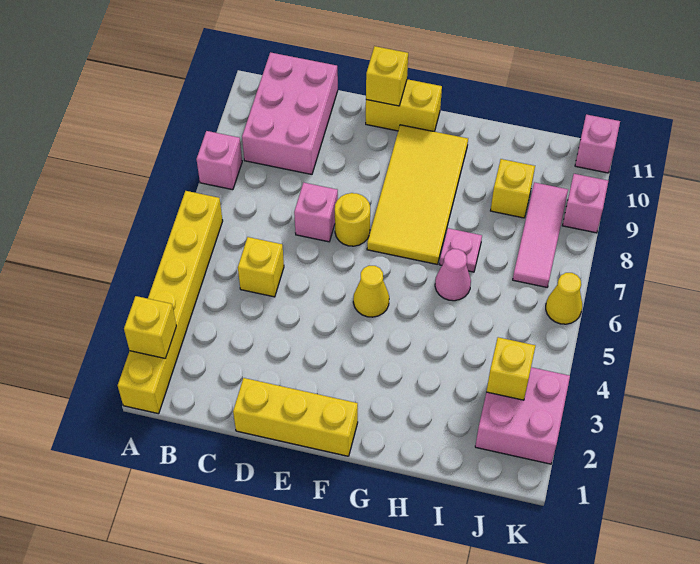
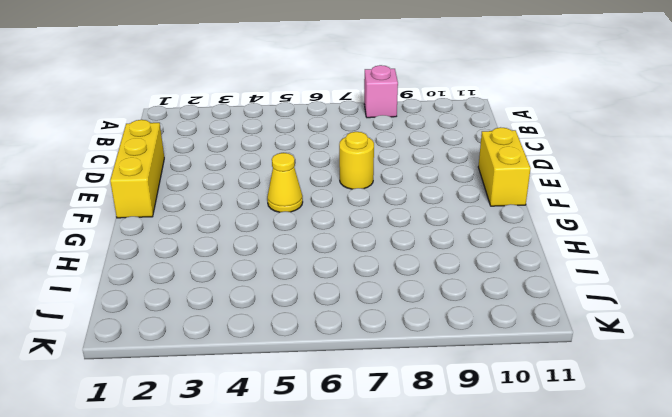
none -> yellow 1x6 brick [118,191,223,414]
none -> pink 2x3 brick [242,52,338,174]
none -> yellow 1x1 brick [238,237,284,297]

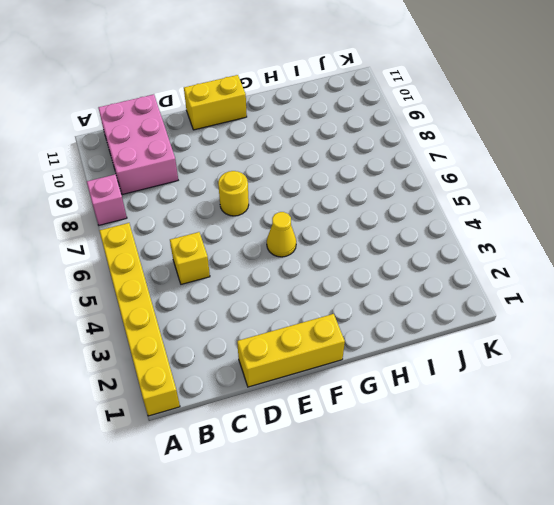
none -> pink 1x1 brick [294,183,338,242]
none -> yellow 2x4 tile [367,125,468,264]
none -> pink 1x1 cone [435,249,471,301]

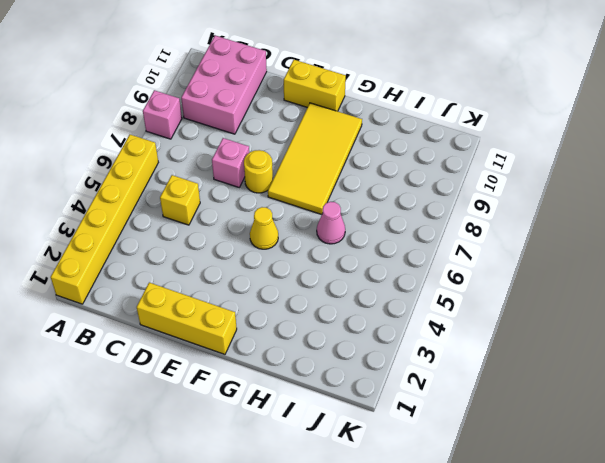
none -> pink 1x1 plate [439,228,482,272]
none -> yellow 1x1 brick [491,159,535,218]
none -> pink 2x2 brick [475,367,570,464]

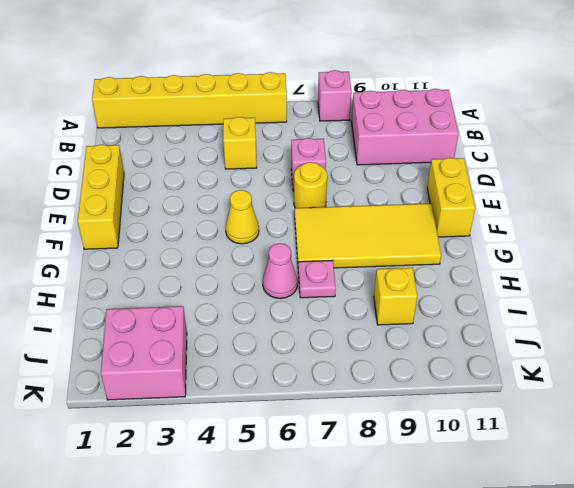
none -> pink 1x3 tile [513,182,568,287]
none -> yellow 1x1 cone [546,273,582,324]
none -> pink 1x1 brick [562,174,608,233]

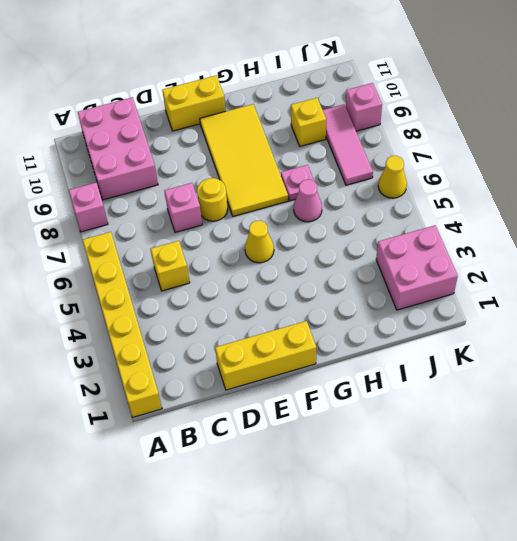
none -> pink 1x1 brick [575,114,620,173]
none -> yellow 1x1 brick [124,296,176,359]
none -> yellow 1x1 brick [366,46,408,106]

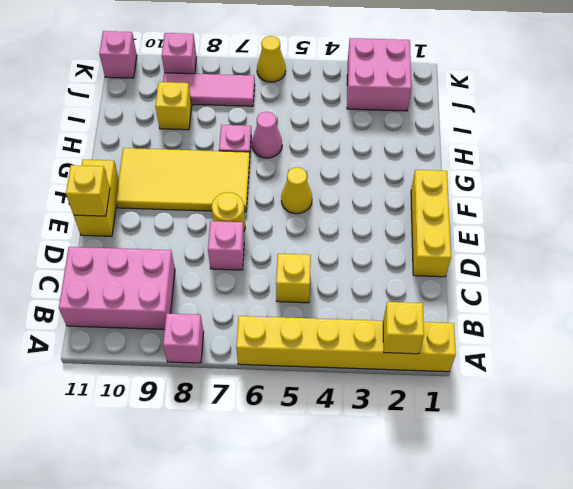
none -> yellow 1x1 brick [487,337,535,400]

